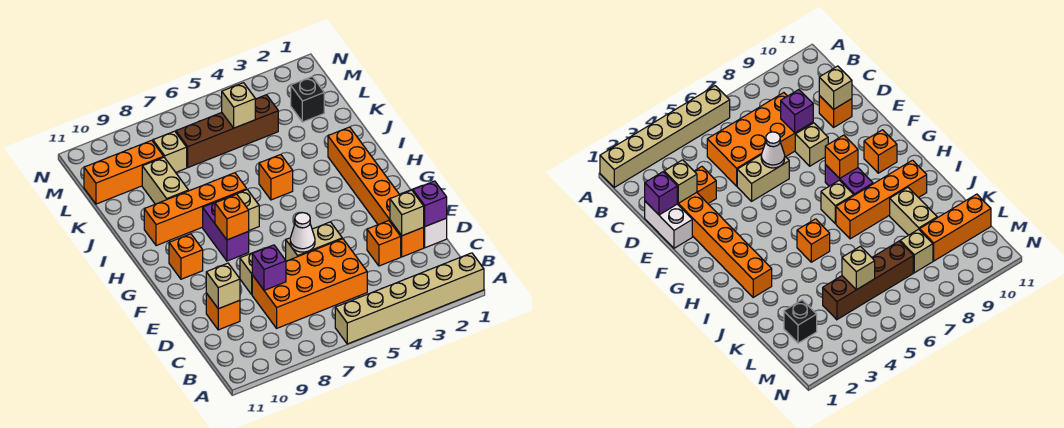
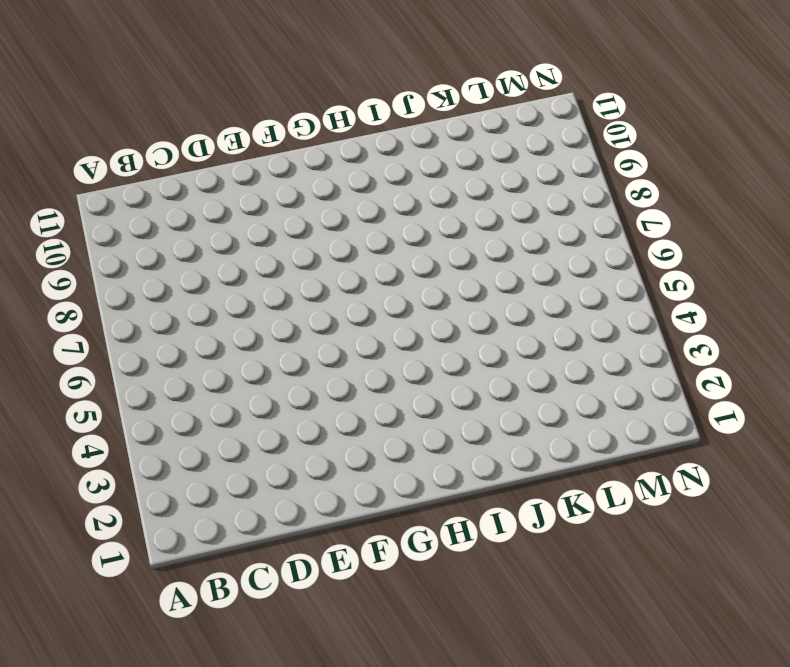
none -> tan 1x6 brick [335,253,484,344]
none -> orange 2x4 brick [252,239,367,328]
none -> white 1x2 brick [401,186,447,248]

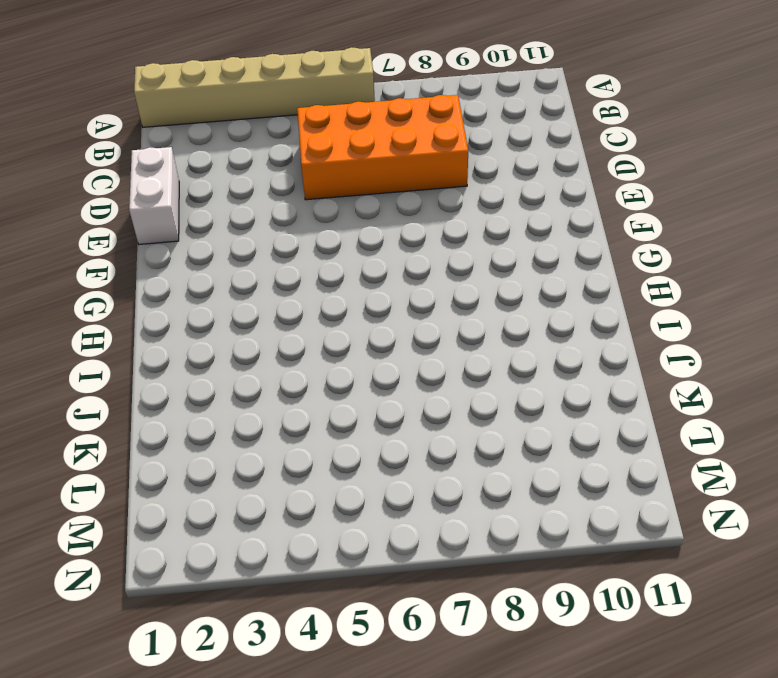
none -> orange 1x6 brick [328,127,424,257]
none -> orange 1x1 brick [367,221,401,266]
none -> orange 1x1 brick [206,293,240,330]

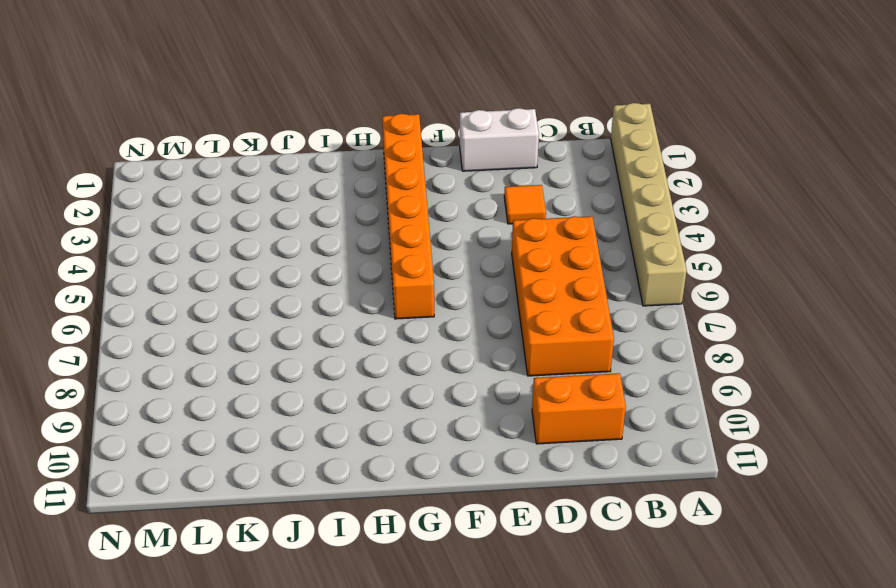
orange 1x2 brick [532,373,626,444] -> orange 1x1 brick [206,293,240,330]
orange 1x1 tile [504,185,546,224] -> orange 1x1 brick [367,221,401,266]
orange 1x6 brick [382,114,434,319] -> orange 1x6 brick turned to [328,127,424,257]
none -> tan 1x2 brick [286,222,342,261]
none -> tan 1x1 brick [240,249,262,295]
none -> purple 1x2 brick [203,199,249,261]

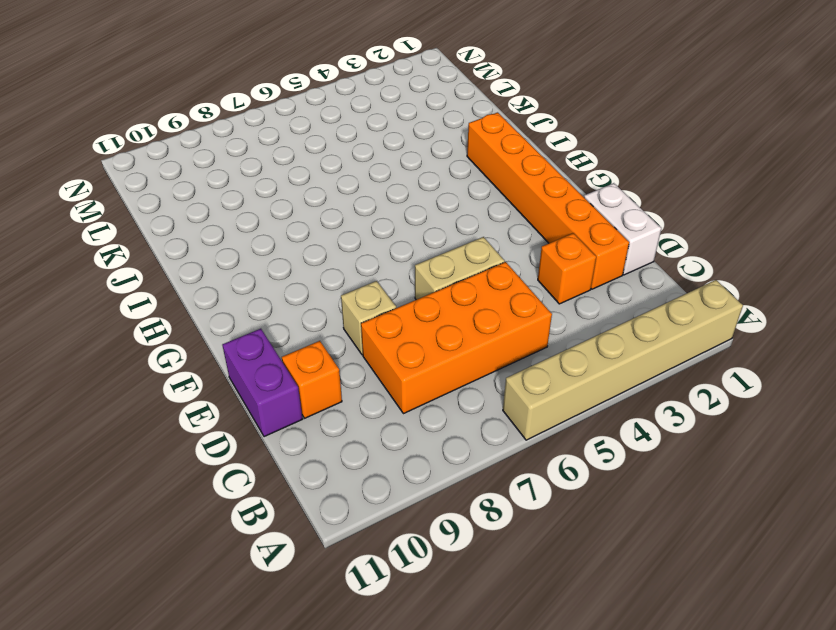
purple 1x2 brick [222,329,302,437] -> purple 1x2 brick moved to [203,199,249,261]
none -> orange 1x1 brick [169,234,203,279]
none -> tan 1x1 brick [227,190,259,230]
none -> orange 1x1 brick [259,155,293,200]

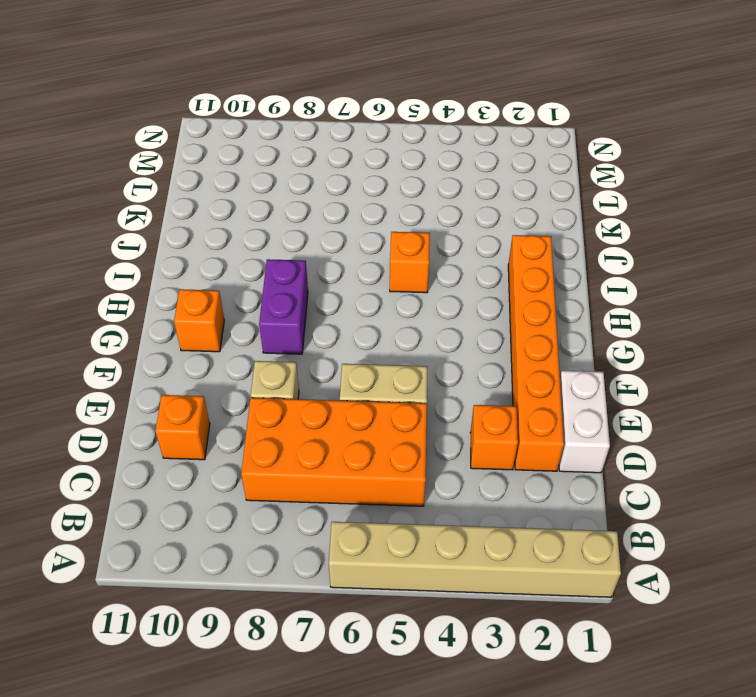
none -> tan 1x1 brick [227,190,259,230]
none -> orange 1x4 brick [144,173,247,246]
none -> tan 1x2 brick [142,157,188,204]

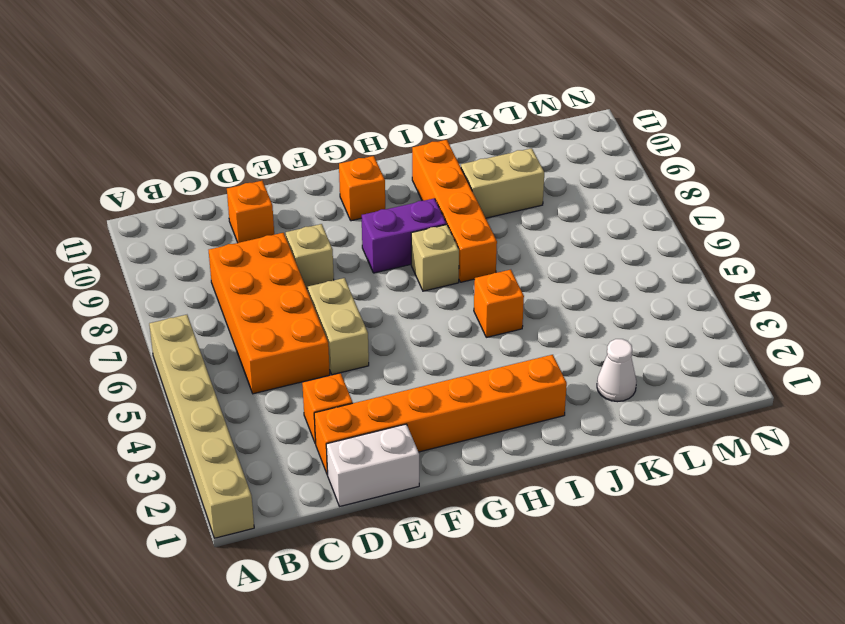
white 1x1 cone [597,339,637,402] -> white 1x1 cone moved to [290,213,315,252]
none -> black 1x1 brick [291,77,324,122]
none -> brown 1x4 brick [176,95,278,167]
none -> tan 1x1 brick [153,131,187,172]

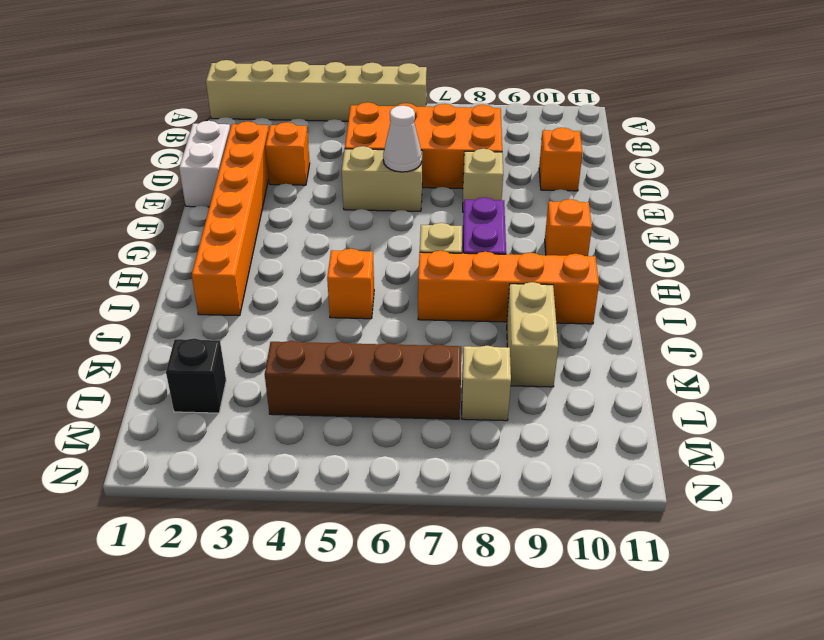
none -> orange 1x3 brick [84,140,164,204]
none -> purple 1x1 brick [413,181,447,226]
none -> tan 1x1 brick [390,190,424,236]

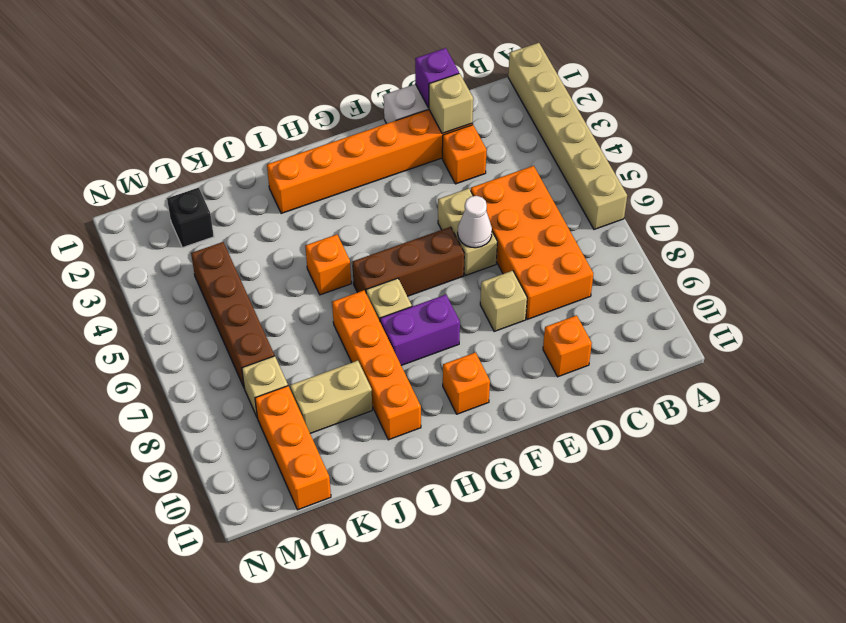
brown 1x3 brick [352,227,464,296] -> none
none -> purple 1x1 brick [252,245,286,290]
none -> tan 1x1 brick [206,263,240,309]
none -> orange 1x1 brick [215,194,249,240]

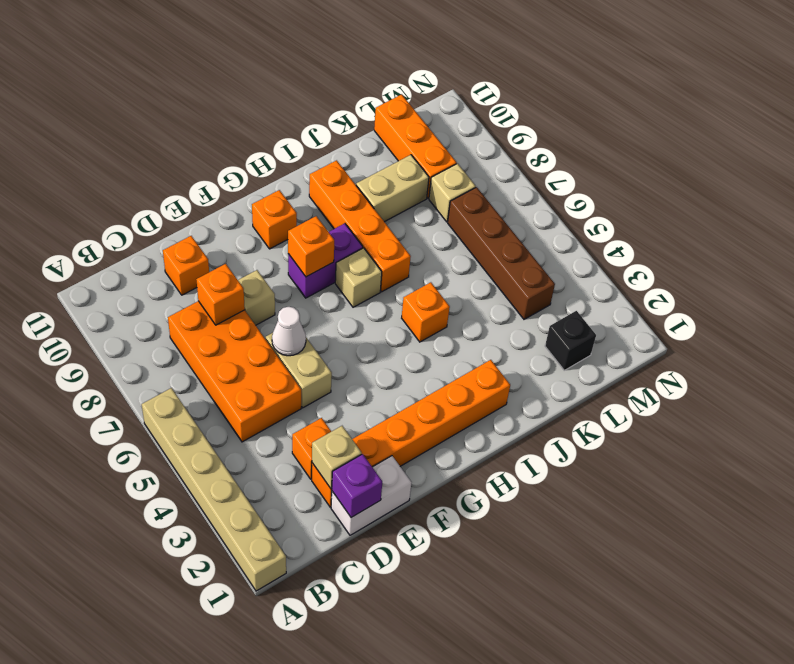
orange 1x1 brick [196,264,245,325] -> purple 1x1 brick [252,245,286,290]
none -> tan 1x1 brick [206,263,240,309]
none -> tan 1x1 brick [222,83,255,128]

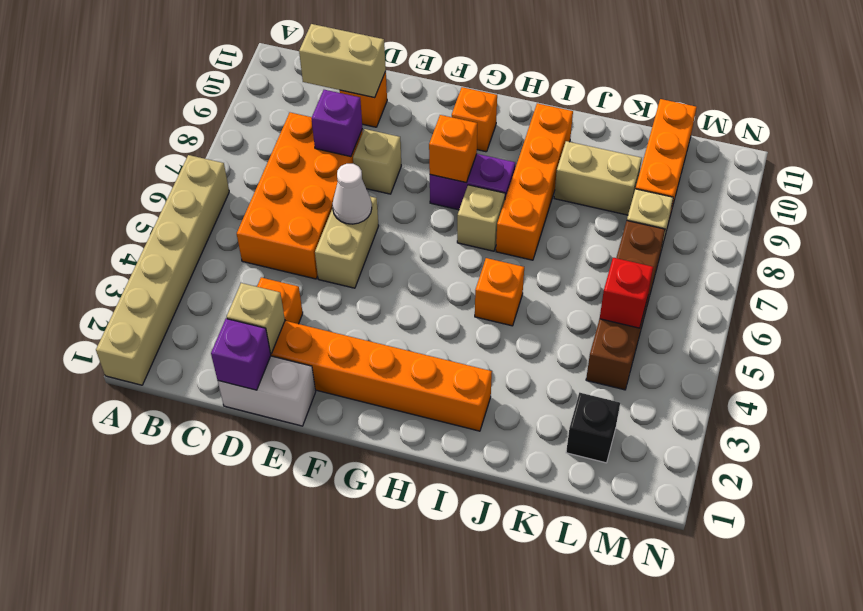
tan 1x2 brick [299,24,386,98] -> tan 1x1 brick [206,263,240,309]
red 1x1 brick [600,258,653,328] -> tan 1x1 brick [222,83,255,128]

